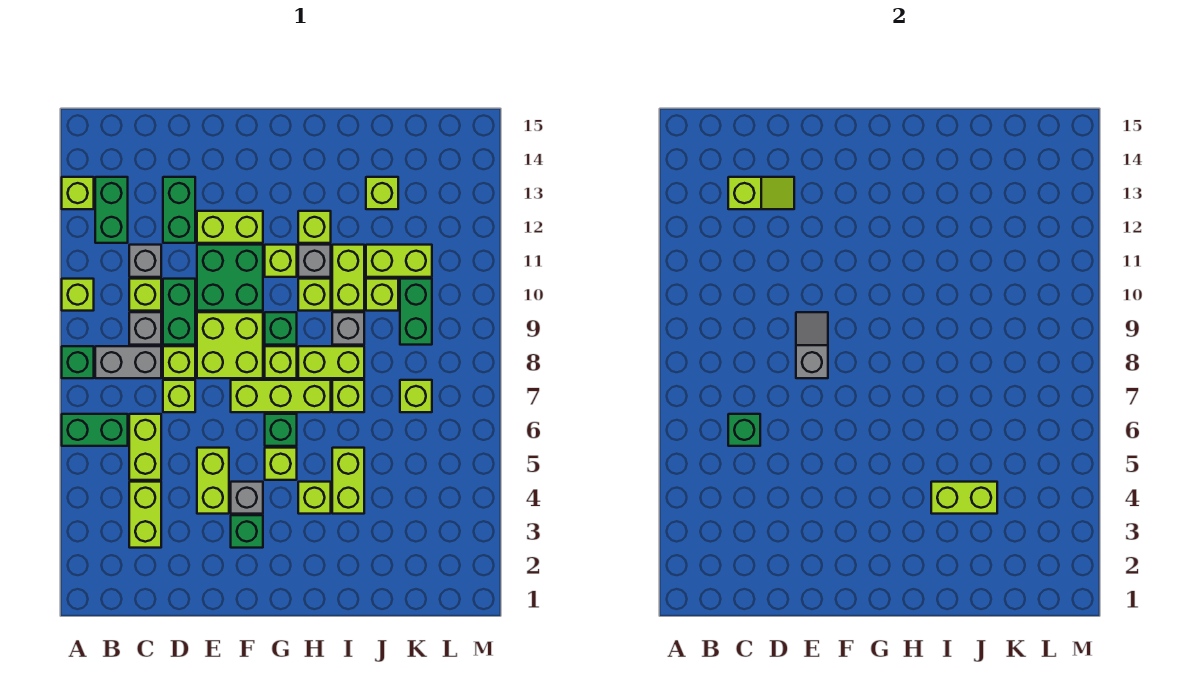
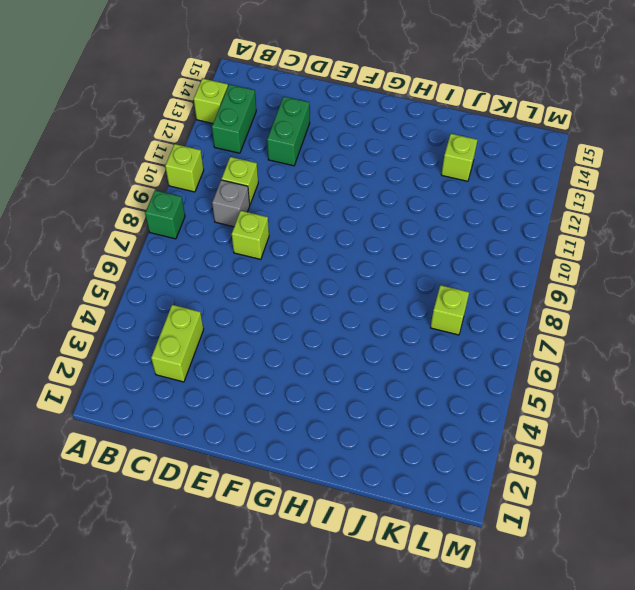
none -> green 1x2 brick [62,414,128,446]
none -> grey 1x2 brick [95,346,161,378]
none -> lime 1x2 brick [129,414,161,480]
none -> grey 1x1 brick [129,245,161,277]

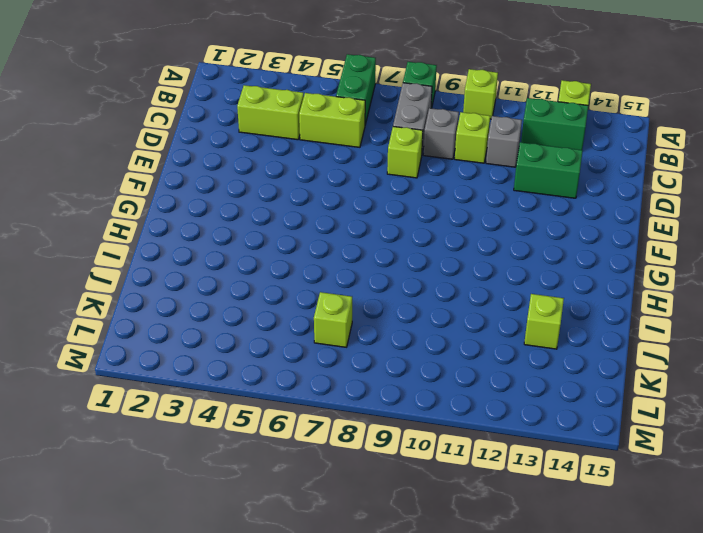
none -> lime 1x1 brick [163,380,195,412]
none -> green 1x2 brick [163,279,195,345]
none -> lime 1x2 brick [197,448,229,514]
none -> lime 2x2 brick [197,312,263,378]

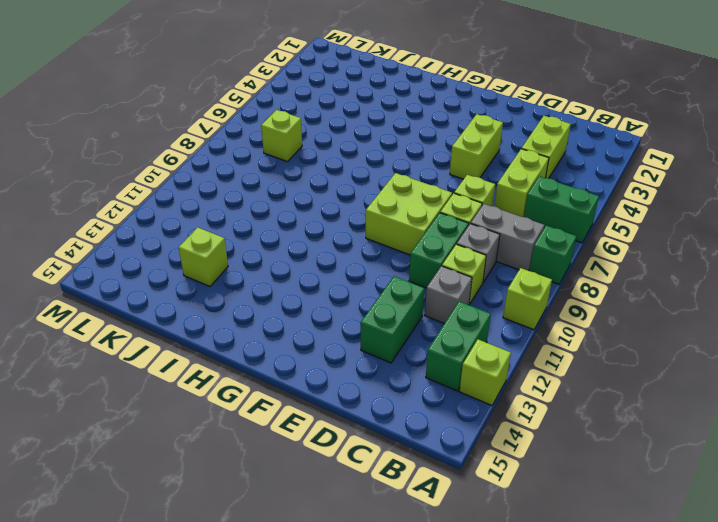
none -> green 2x2 brick [197,245,263,311]
none -> lime 1x2 brick [197,211,263,243]
none -> green 1x1 brick [231,515,263,548]
none -> grey 1x1 brick [231,482,263,514]

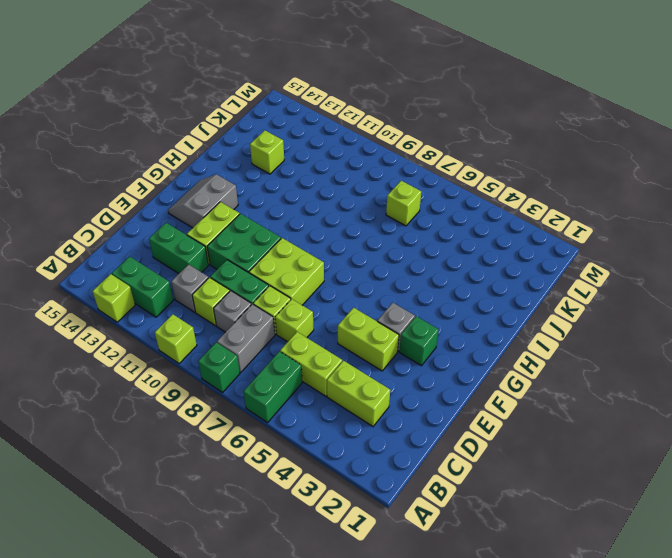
grey 2x2 slope [168,174,238,228] -> none
none -> lime 1x3 brick [231,380,331,412]
none -> lime 1x1 brick [265,448,297,480]
none -> green 1x1 brick [265,414,297,446]
none -> lime 1x1 brick [265,346,297,378]

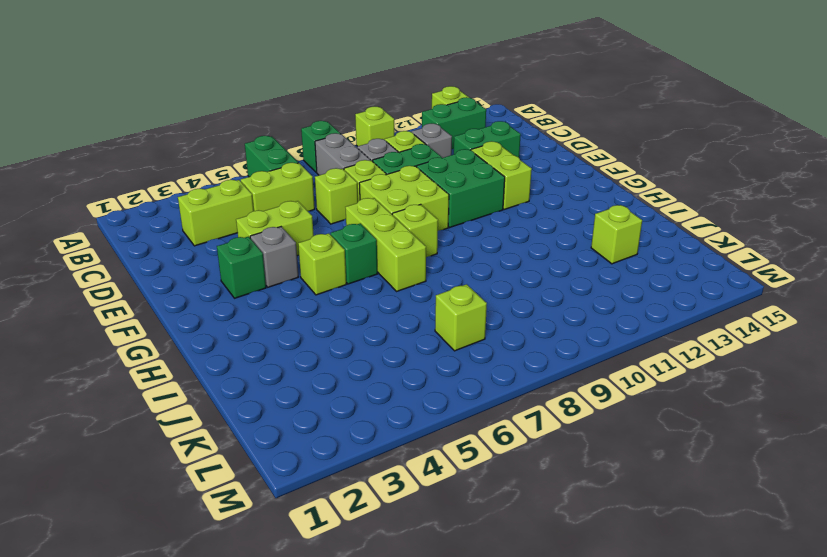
none -> green 1x1 brick [265,312,297,345]
none -> lime 1x1 brick [265,245,297,277]
none -> lime 1x1 brick [298,482,331,514]
none -> lime 1x2 brick [298,346,364,378]

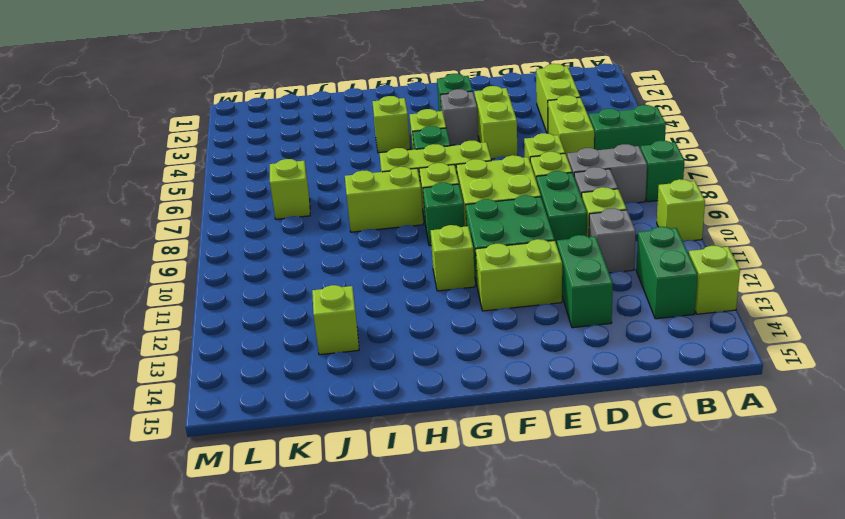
none -> lime 1x1 brick [298,279,331,311]
none -> grey 1x1 brick [298,245,331,277]
none -> lime 1x1 brick [298,211,331,243]
none -> lime 1x2 brick [332,448,364,514]

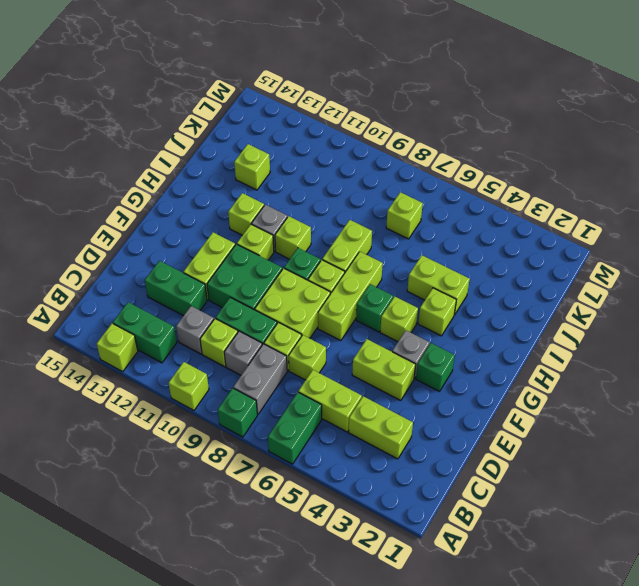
none -> lime 1x1 brick [332,380,364,412]
none -> grey 1x1 brick [332,312,364,345]
none -> lime 1x2 brick [332,245,364,311]
none -> lime 1x1 brick [366,279,398,311]

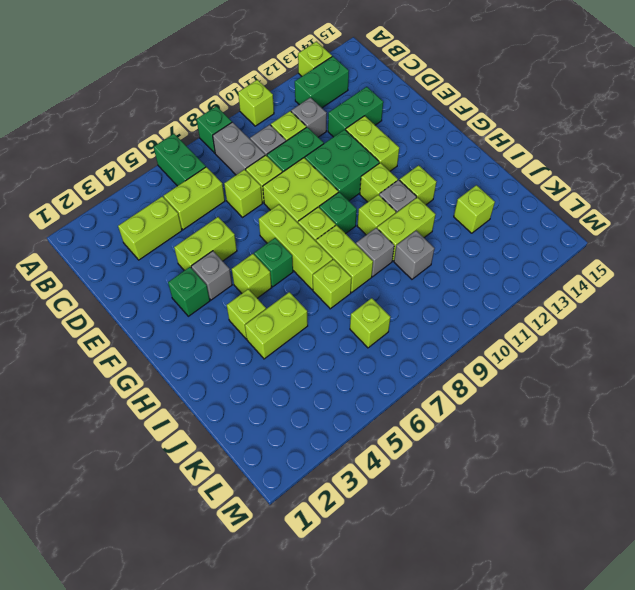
grey 1x1 brick [394,231,435,279] -> lime 1x1 brick [366,279,398,311]
none -> lime 1x2 brick [366,245,432,277]
none -> green 1x2 brick [400,279,432,345]
none -> green 1x1 brick [728,414,760,446]
none -> lime 1x2 slope [728,177,794,209]

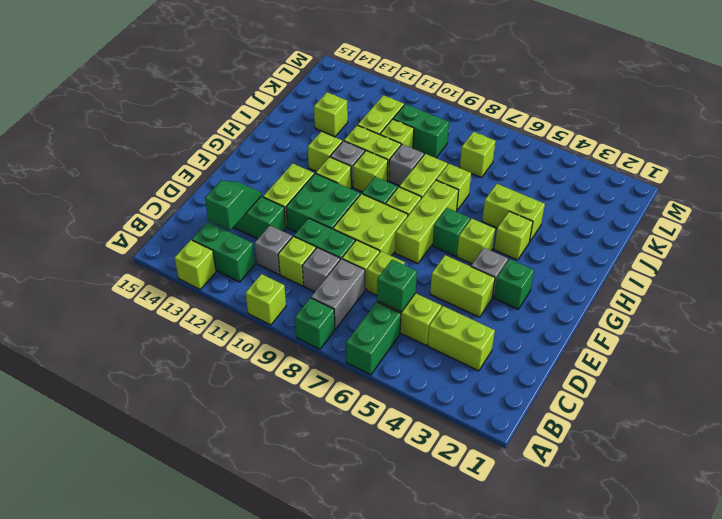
green 1x2 slope [205,181,261,231] -> lime 1x2 slope [728,177,794,209]
none -> grey 1x2 slope [796,312,828,378]
none -> lime 1x2 brick [931,482,997,514]

